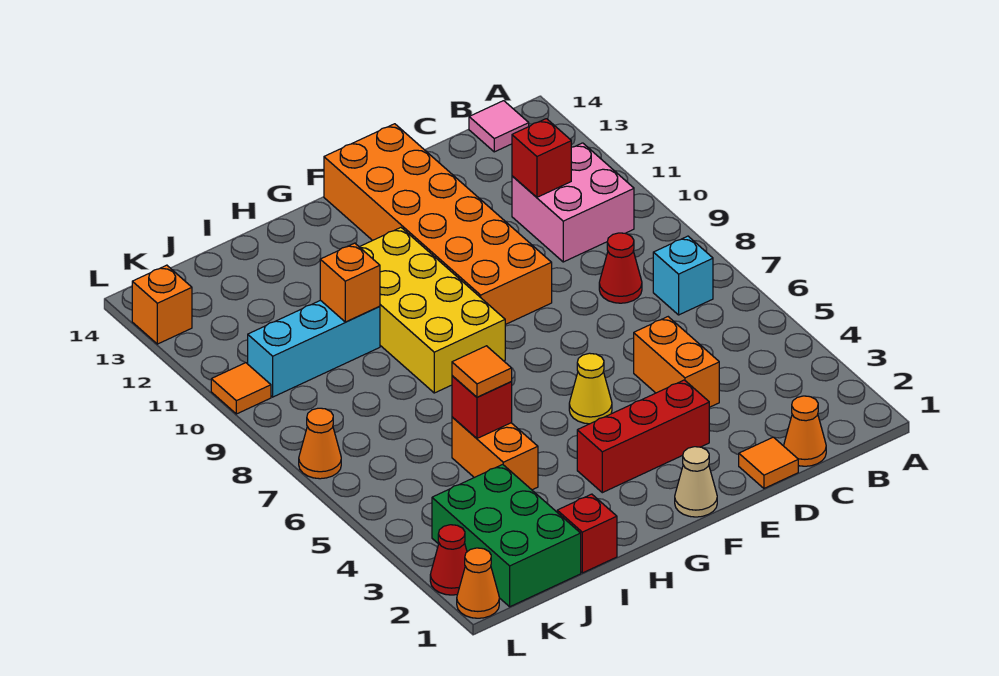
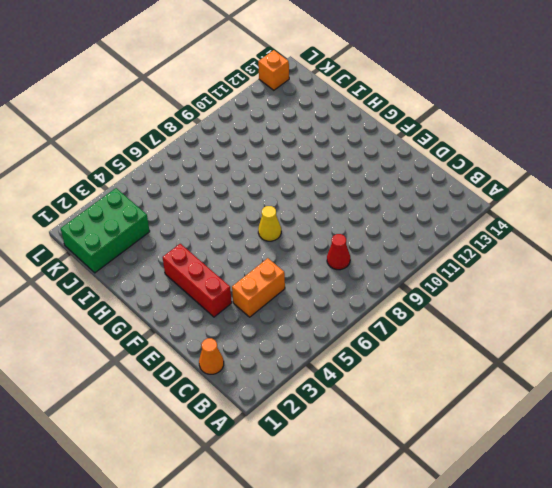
yellow 1x1 cone [258,206,281,241] -> yellow 1x1 cone moved to [569,353,612,424]
none -> cyan 1x1 brick [653,236,713,315]
none -> pink 2x2 brick [512,143,634,262]
none -> pink 1x1 tile [469,101,529,152]

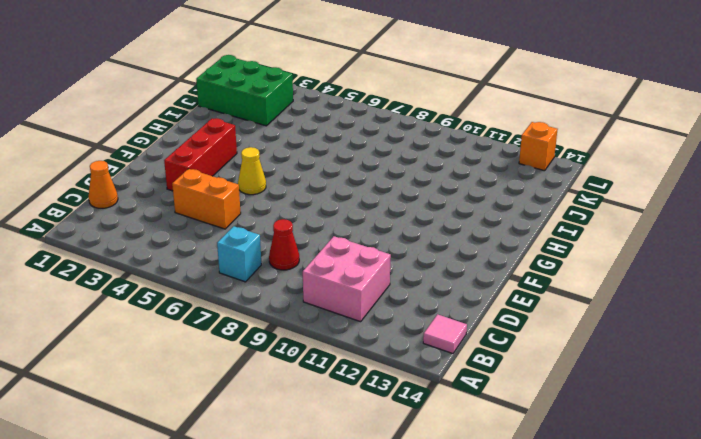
none -> orange 1x1 tile [739,437,798,488]
none -> orange 2x6 brick [324,124,552,325]
none -> tan 1x1 cone [675,447,717,517]

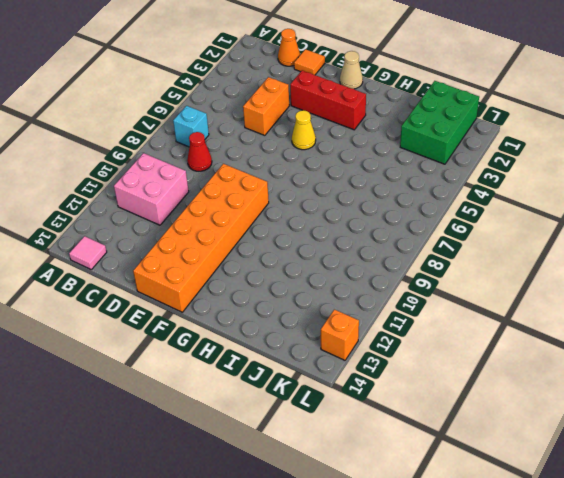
none -> yellow 2x4 brick [360,228,505,393]
none -> red 1x1 brick [557,494,617,573]
none -> orange 1x2 brick [452,417,538,490]

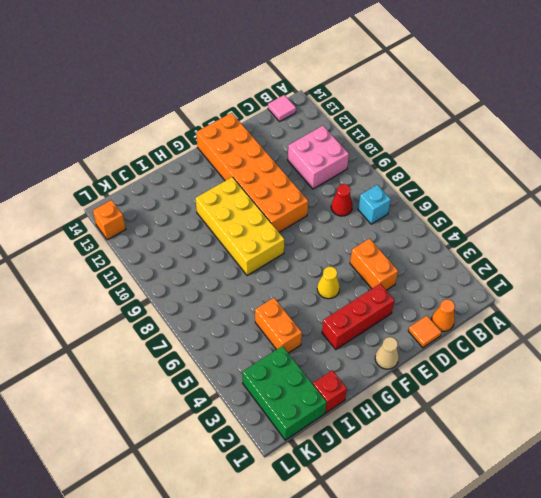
none -> cyan 1x3 brick [248,300,380,397]
none -> orange 1x1 cone [457,548,499,618]
none -> red 1x1 cone [430,525,467,595]

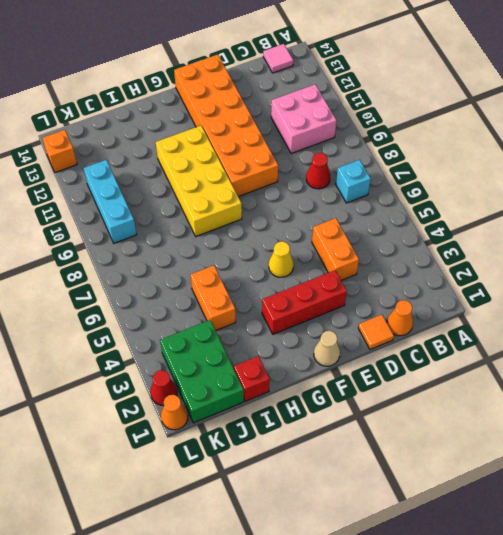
cyan 1x3 brick [84,160,137,243] -> cyan 1x3 brick turned to [248,300,380,397]
none -> orange 1x1 cone [299,408,341,479]
none -> orange 1x1 tile [211,363,271,414]
none -> red 1x1 brick [512,119,571,197]

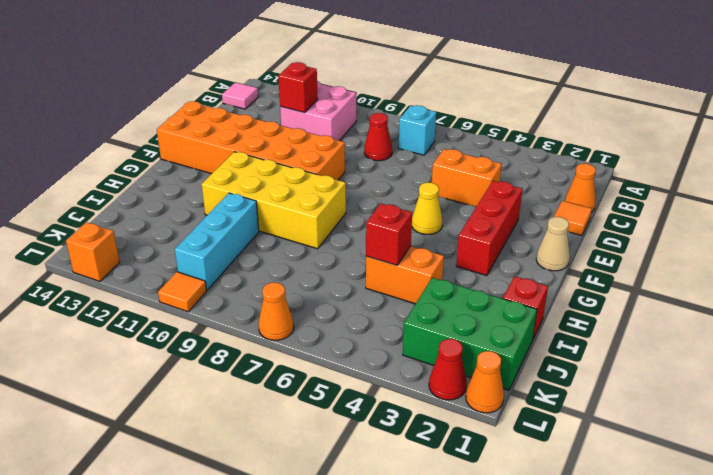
none -> orange 1x1 brick [320,243,380,322]
none -> orange 1x1 tile [452,346,512,397]

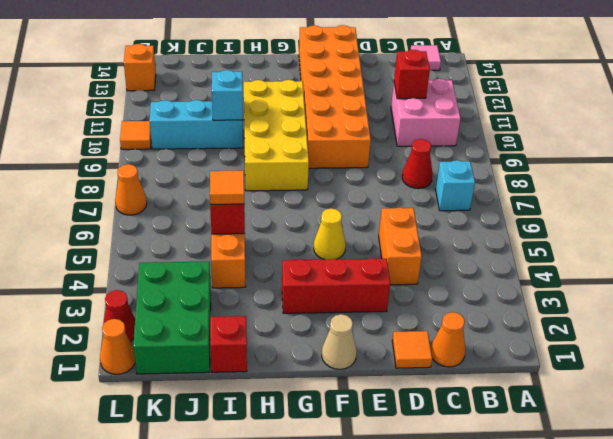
cyan 1x1 brick [212,70,243,120] -> orange 1x1 brick [320,243,380,322]

